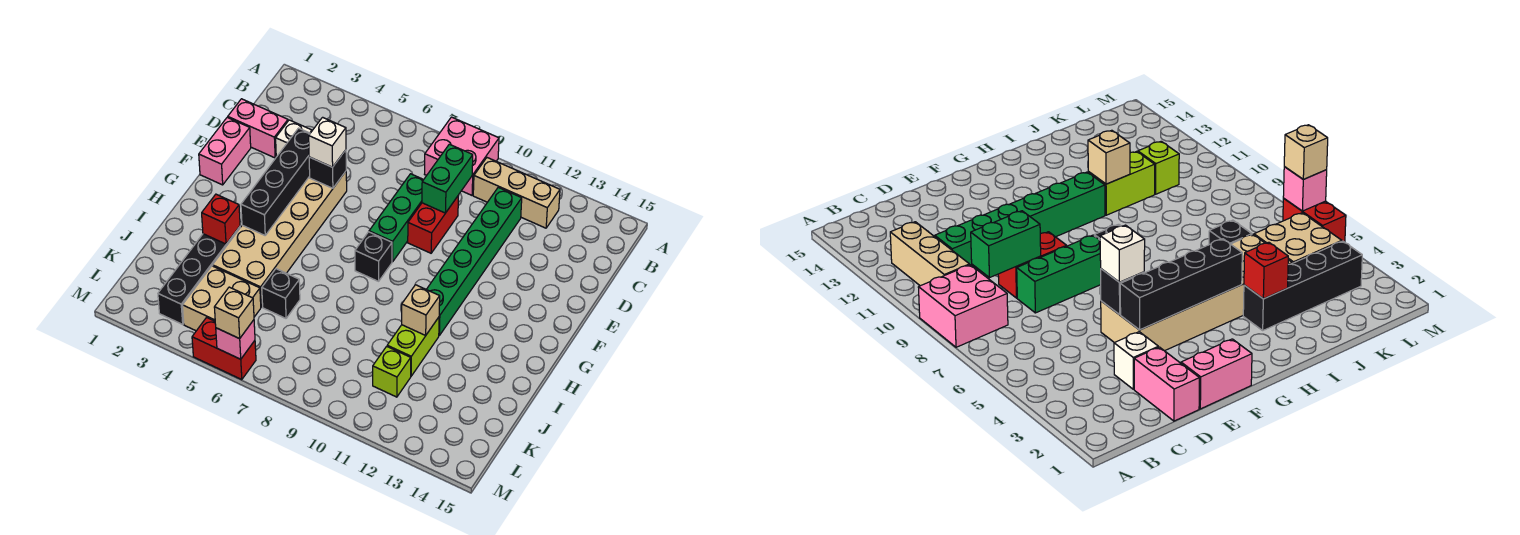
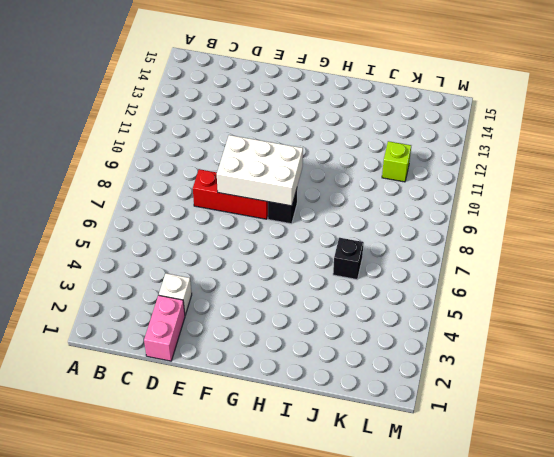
red 1x3 brick [193,169,268,219] -> green 1x3 brick [369,174,424,262]
white 2x3 brick [217,135,303,206] -> none
none -> pink 2x2 brick [425,117,499,195]
none -> tan 1x3 brick [473,158,560,228]
none -> green 1x6 brick [426,187,522,335]

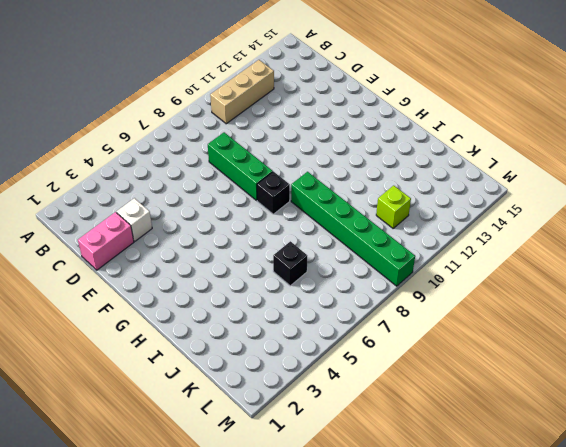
green 1x6 brick [291,172,415,286] -> green 1x6 brick moved to [426,187,522,335]
none -> pink 2x2 brick [425,117,499,195]
none -> red 1x2 brick [408,195,459,253]
none -> pink 1x2 brick [199,117,251,185]

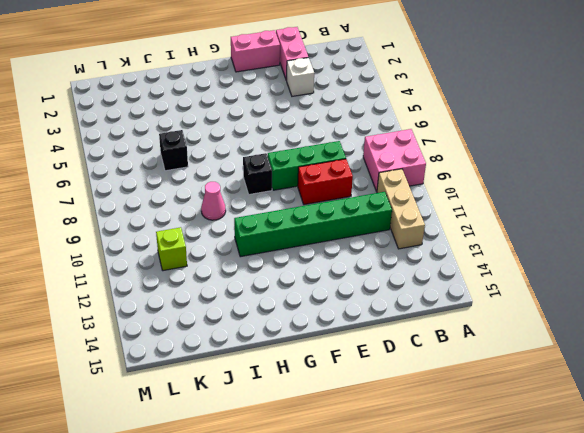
pink 1x1 cone [201,182,226,220] -> none
none -> tan 2x6 brick [213,172,347,307]
none -> black 1x4 brick [158,227,240,324]
none -> lime 1x2 brick [387,317,439,376]

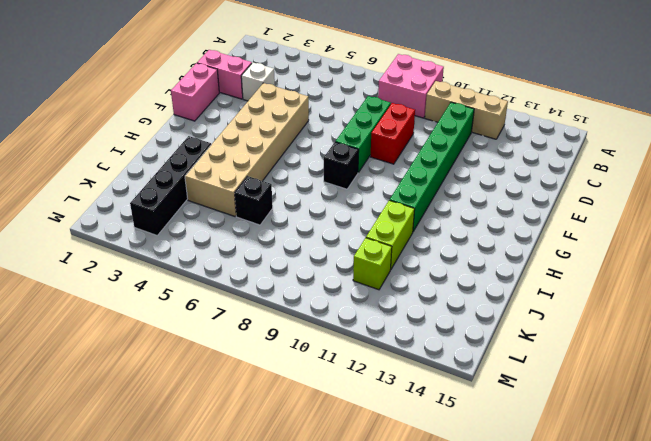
none -> tan 2x2 brick [182,266,261,331]
none -> red 1x2 brick [192,318,256,380]
none -> green 1x2 brick [422,144,473,213]

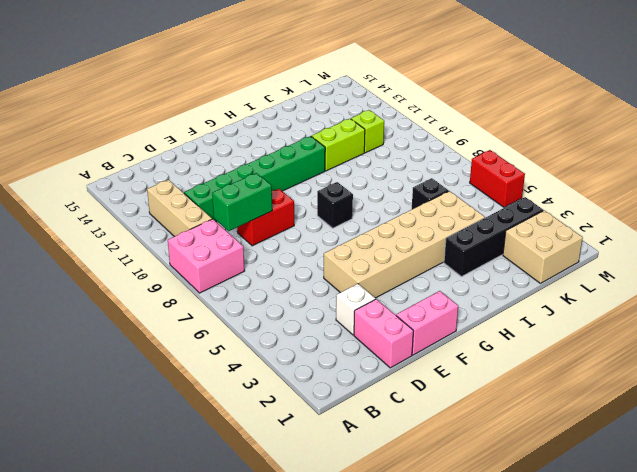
tan 2x2 brick [503,210,583,283] -> tan 2x2 brick moved to [182,266,261,331]
none -> green 1x3 brick [369,174,424,262]
none -> black 1x4 brick [241,128,310,235]
none -> black 1x1 brick [309,150,346,188]

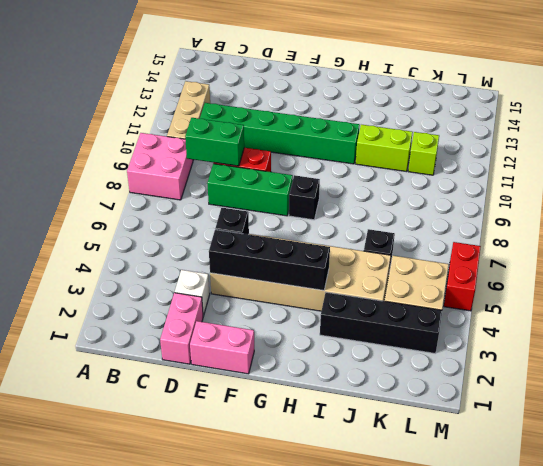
none -> red 1x1 brick [202,194,240,244]
none -> tan 1x1 brick [402,285,440,336]
none -> pink 1x1 brick [216,320,255,359]

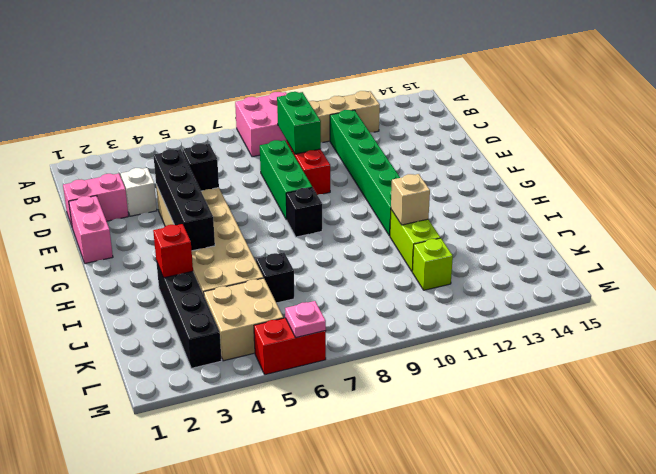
pink 1x1 plate [285,301,326,338] -> pink 1x1 brick [216,320,255,359]
none -> white 1x1 brick [309,117,346,167]
none -> tan 1x1 brick [214,287,254,339]

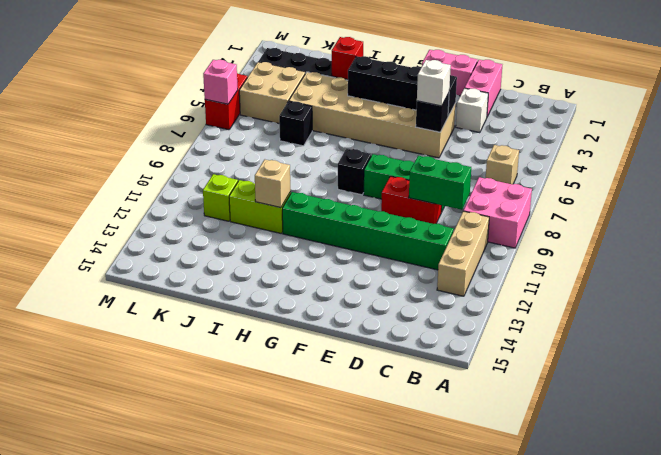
tan 1x1 brick [486,145,519,184] -> tan 1x1 brick moved to [214,287,254,339]

